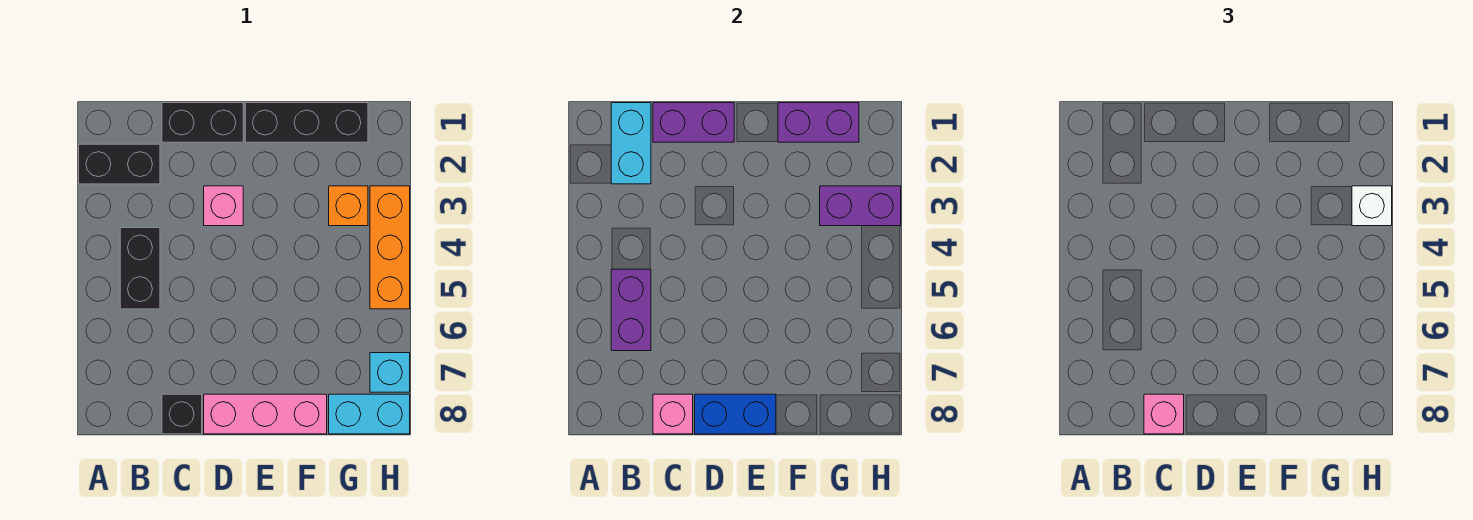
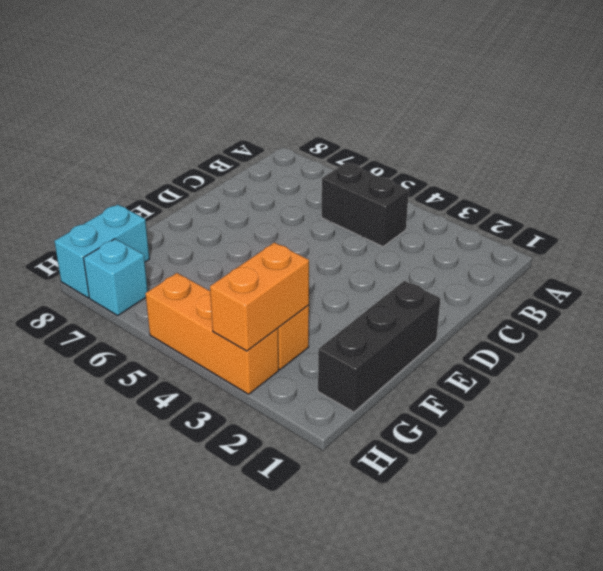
orange 1x2 brick [210,242,309,351] -> purple 1x2 brick [820,186,901,226]
none -> black 1x2 brick [79,144,160,184]
none -> black 1x2 brick [162,103,243,142]
none -> black 1x1 brick [162,394,202,434]

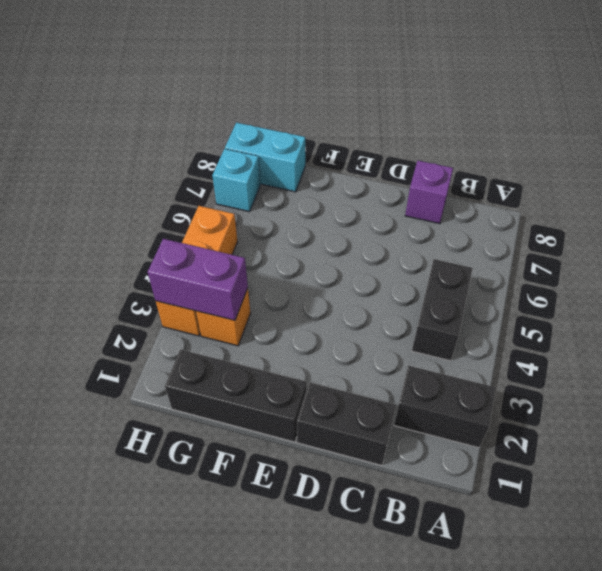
purple 1x1 brick [405,161,453,224] -> black 1x1 brick [162,394,202,434]
none -> pink 1x1 brick [204,186,243,226]
none -> pink 1x3 brick [204,394,327,434]
none -> cyan 1x2 brick [611,103,651,184]

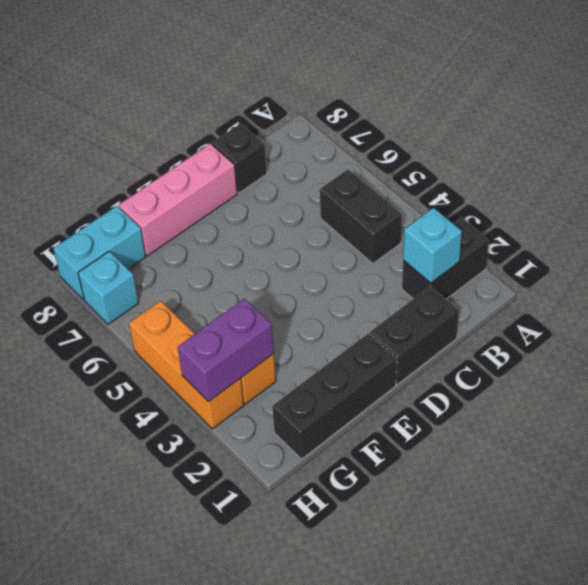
cyan 1x1 brick [403,208,462,283] -> cyan 1x2 brick [611,103,651,184]
none -> pink 1x1 brick [204,186,243,226]
none -> purple 1x2 brick [611,269,651,351]
none -> purple 1x2 brick [653,103,734,142]

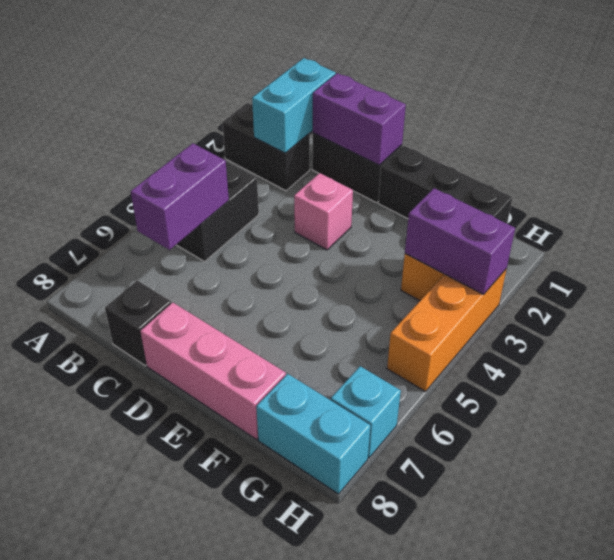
none -> pink 1x1 brick [653,394,693,434]
none -> blue 1x2 brick [695,394,776,434]
none -> purple 1x2 brick [778,103,859,142]

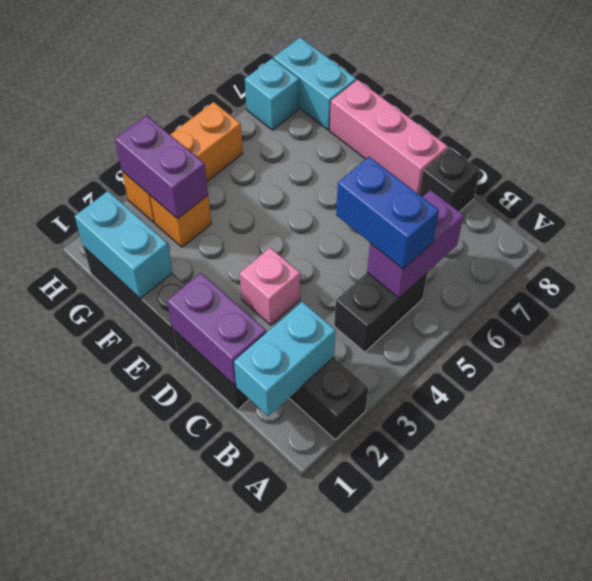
blue 1x2 brick [336,157,439,269] -> blue 1x2 brick moved to [695,394,776,434]
cyan 1x2 brick [75,191,173,298] -> purple 1x2 brick [778,103,859,142]
none -> pink 1x1 brick [653,394,693,434]
none -> pink 1x1 brick [1144,394,1184,434]
none -> white 1x1 brick [1352,186,1392,226]

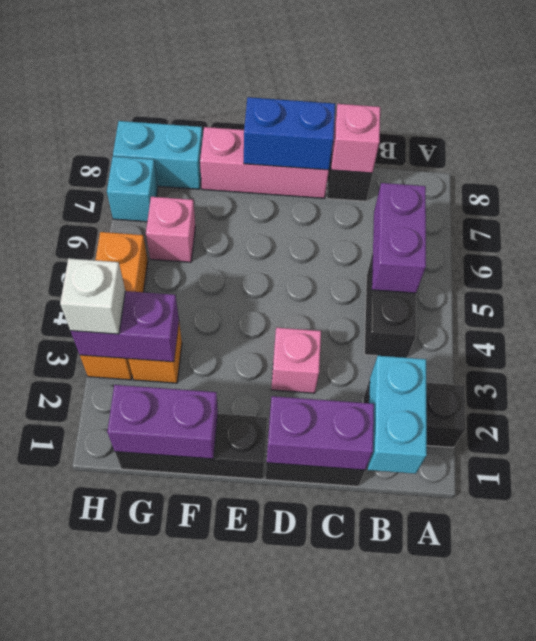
pink 1x1 brick [146,197,195,262] -> pink 1x1 brick moved to [1144,394,1184,434]

